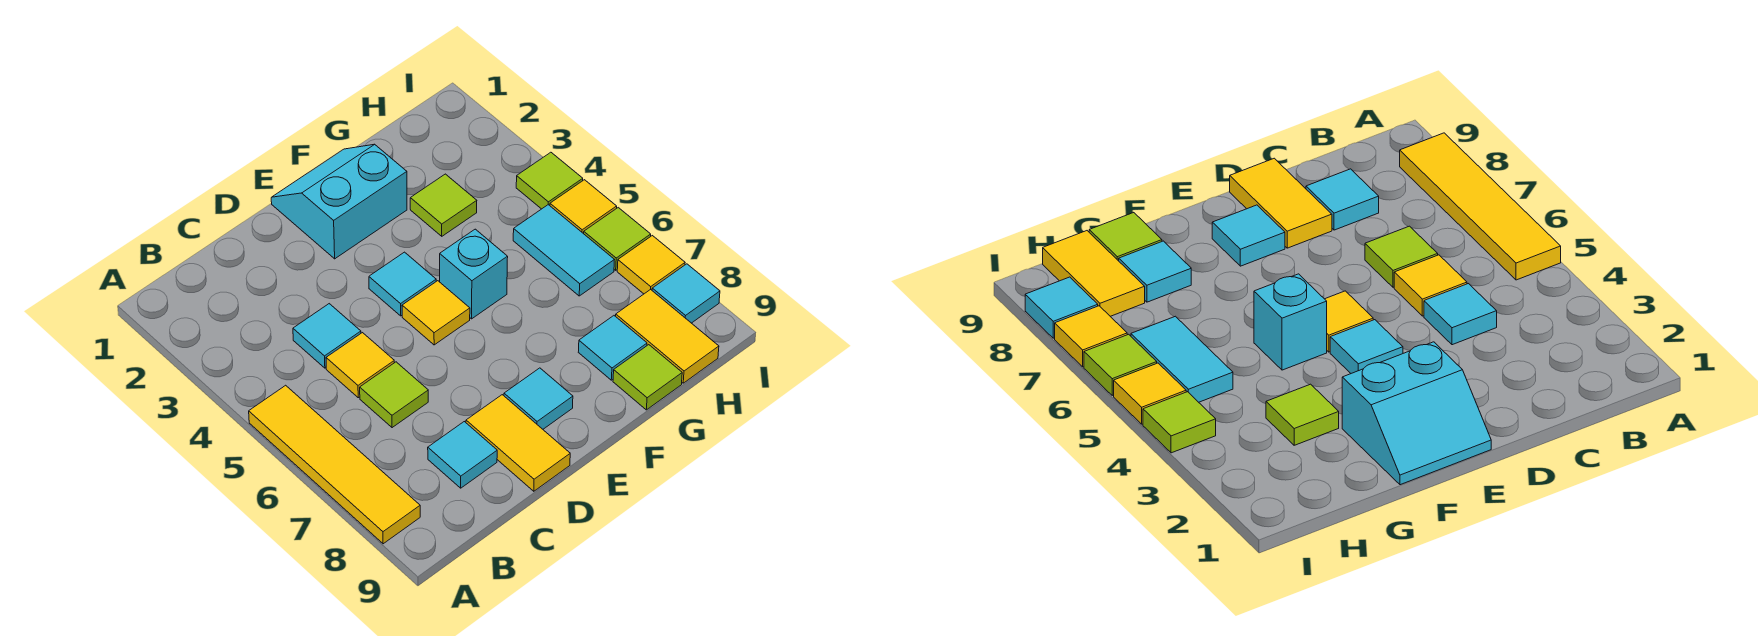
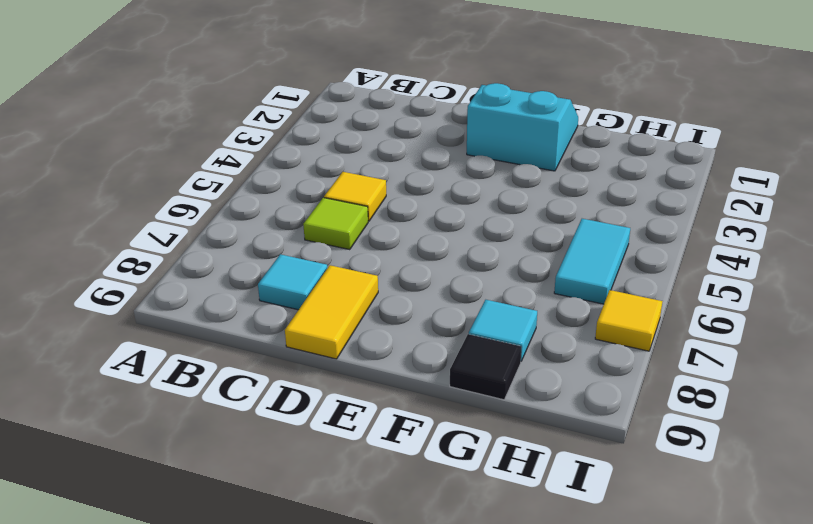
black 1x1 tile [450,334,521,400] -> lime 1x1 tile [613,345,682,410]
none -> yellow 1x4 tile [249,385,420,544]
none -> cyan 1x1 tile [293,304,361,368]
none -> cyan 1x1 tile [369,252,436,316]

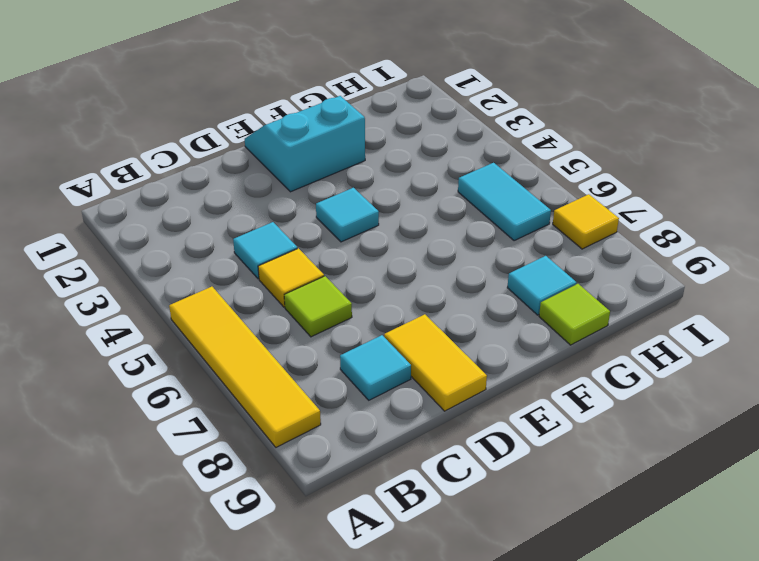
none -> yellow 1x1 tile [402,281,470,345]
none -> cyan 1x1 tile [504,368,573,429]
none -> cyan 1x1 brick [440,229,508,319]

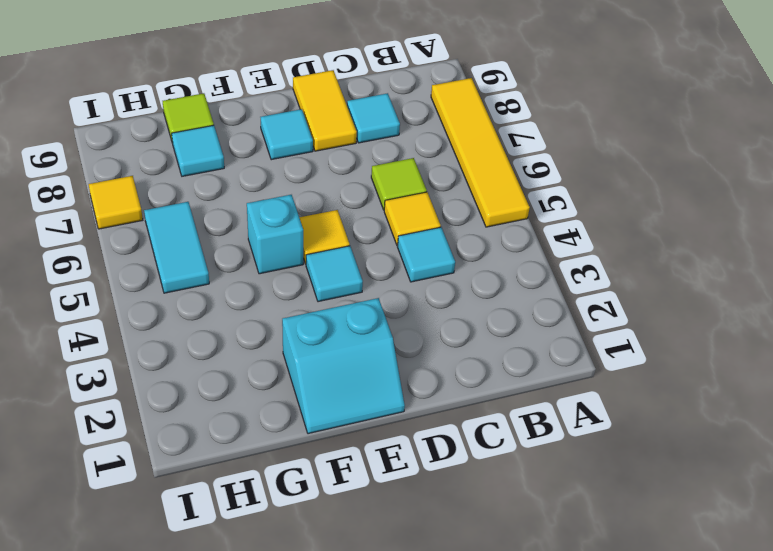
none -> lime 1x1 tile [410,174,477,236]
none -> yellow 1x2 tile [616,289,719,383]
none -> lime 1x1 tile [516,152,583,209]

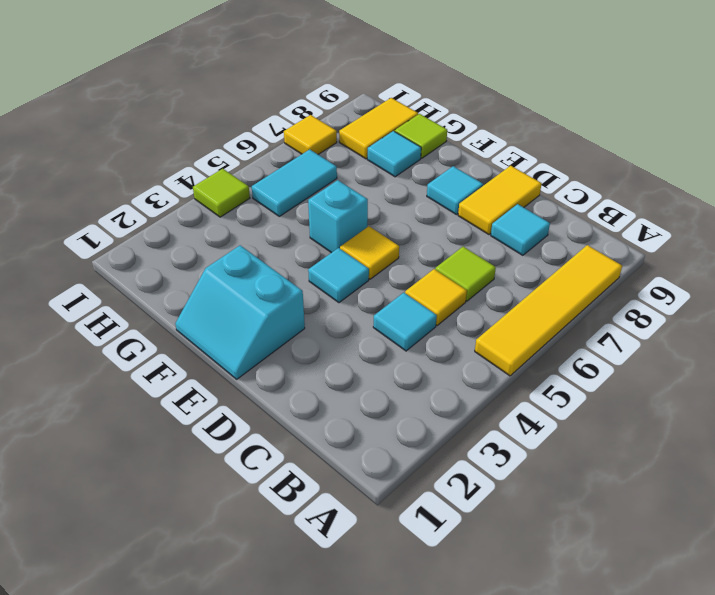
none -> lime 1x1 tile [410,174,477,236]
none -> yellow 1x1 tile [550,180,617,234]
none -> lime 1x1 tile [584,208,651,270]

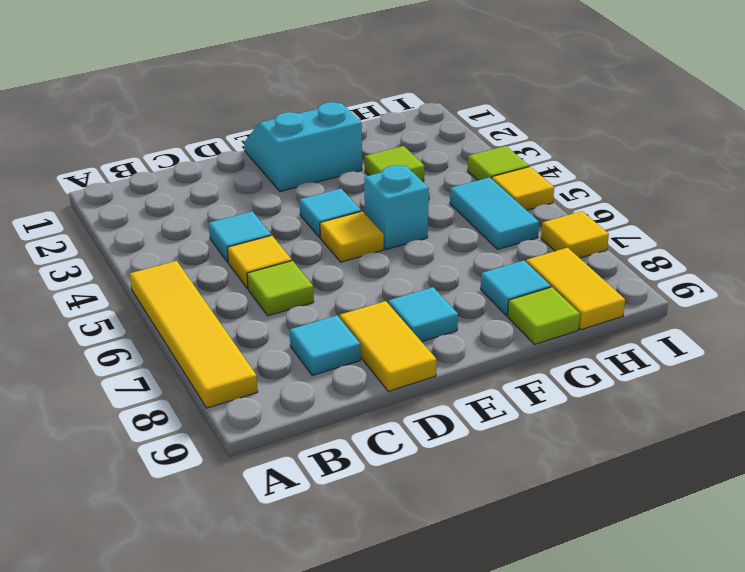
none -> lime 1x1 tile [584,208,651,270]
none -> cyan 1x1 tile [652,264,720,323]

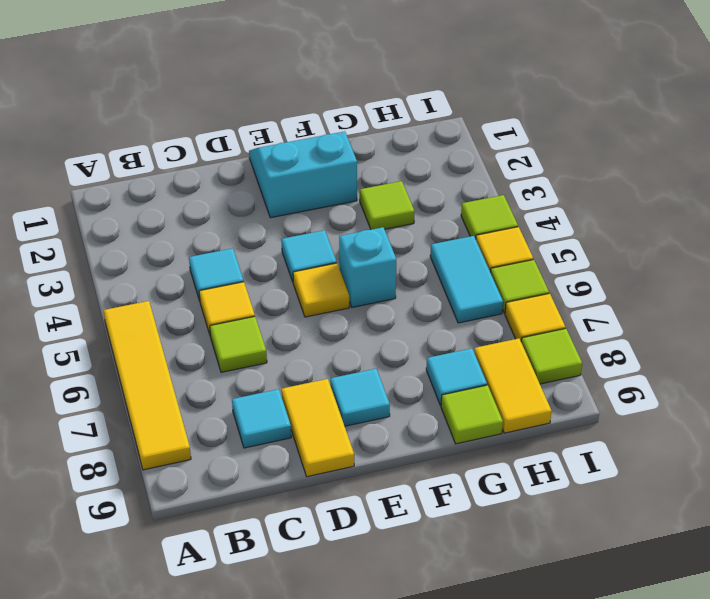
lime 1x1 tile [521,328,582,384] -> cyan 1x1 tile [652,264,720,323]

